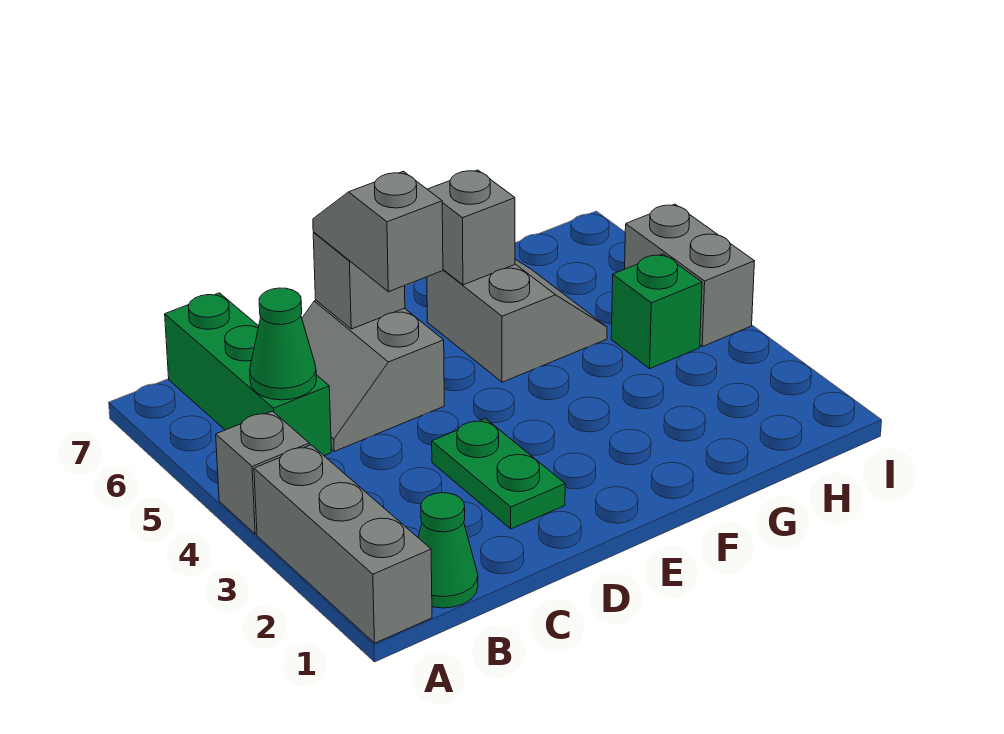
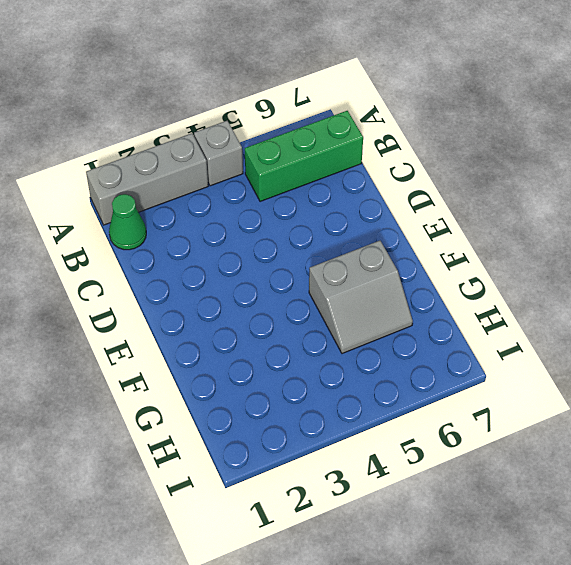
none -> grey 2x2 slope [302,300,444,451]
none -> green 1x2 plate [432,419,565,529]
none -> green 1x1 brick [611,254,702,368]

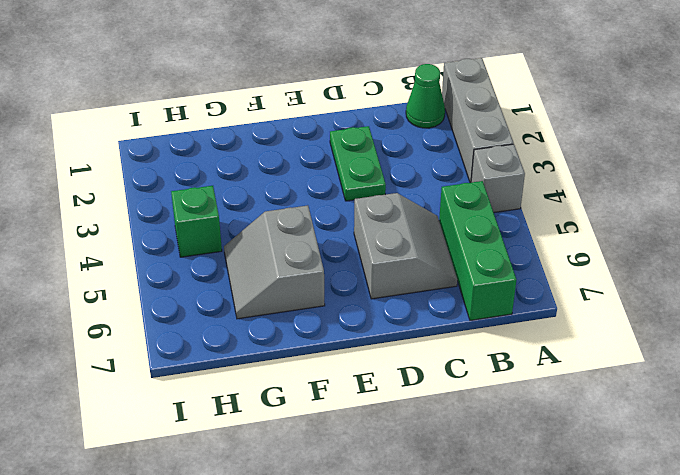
none -> grey 1x2 brick [625,204,754,347]
none -> green 1x1 cone [250,288,317,400]
none -> grey 1x1 brick [313,233,405,329]

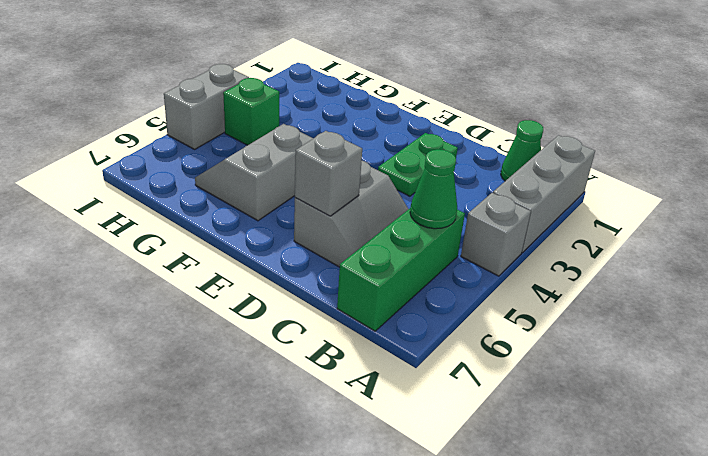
none -> grey 1x1 brick [427,170,515,285]
none -> grey 1x2 slope [313,171,443,292]

